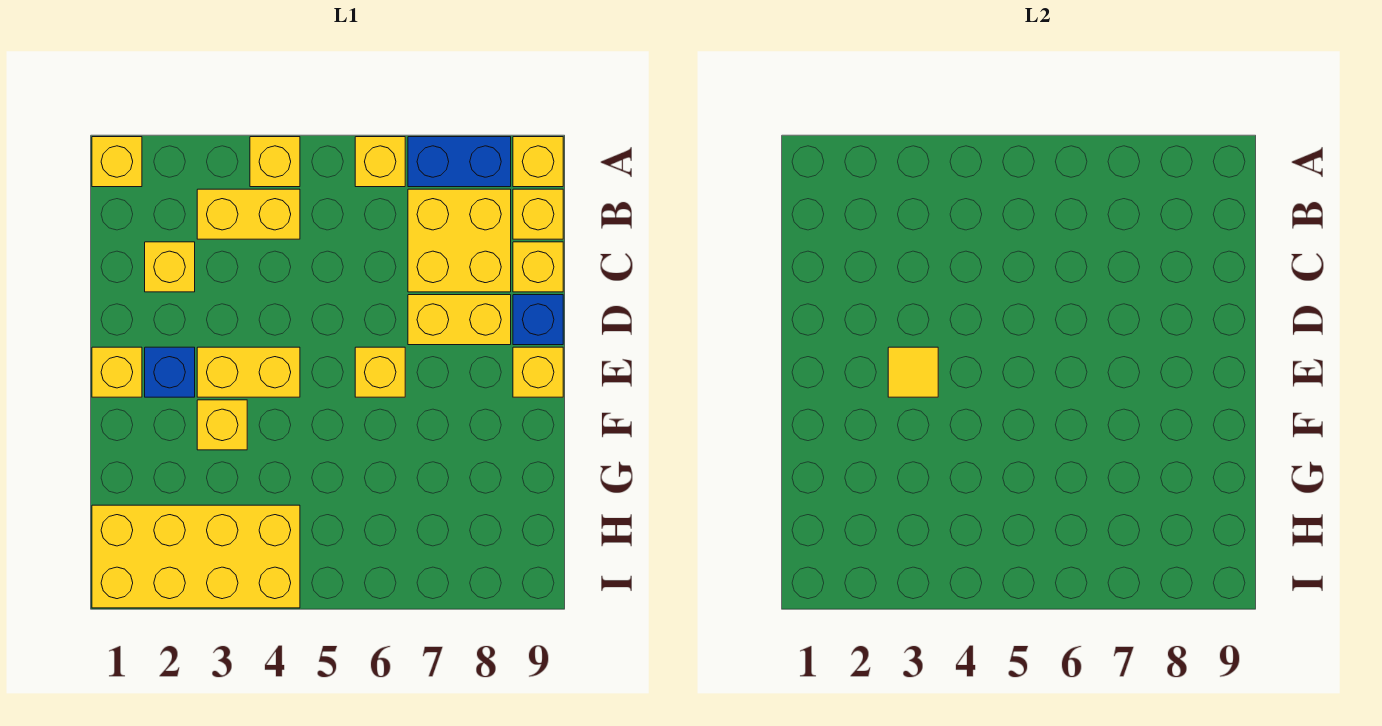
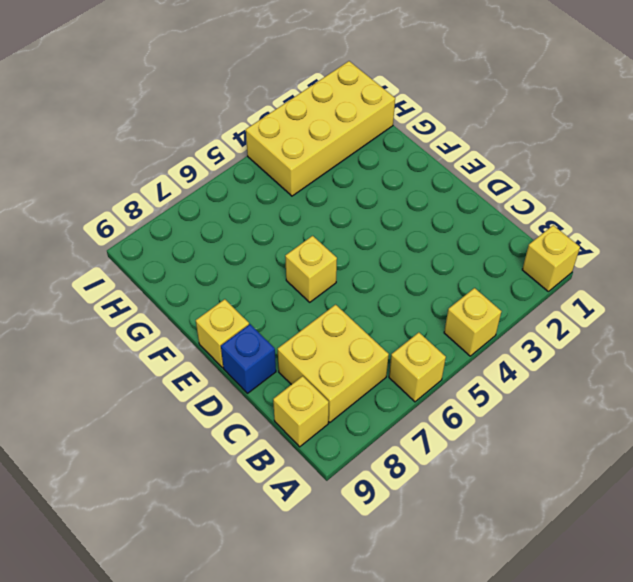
none -> blue 1x2 brick [408,137,511,187]
none -> yellow 1x1 brick [513,137,563,187]
none -> yellow 1x2 brick [197,189,300,239]

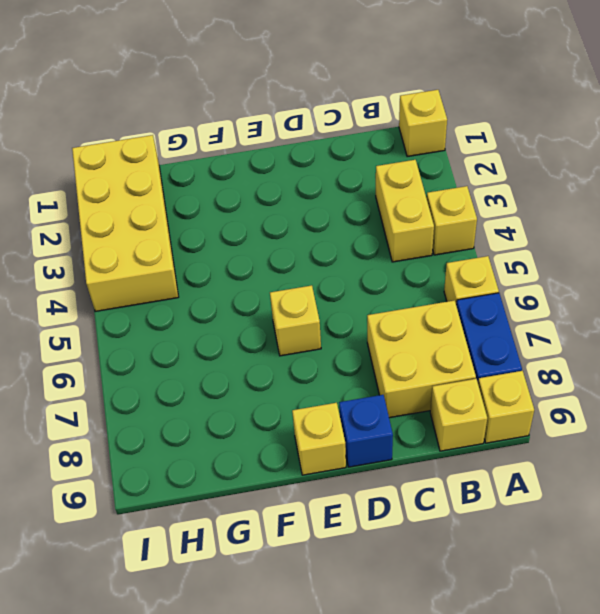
none -> yellow 1x1 brick [145,242,195,292]
none -> yellow 1x1 brick [513,242,563,292]
none -> yellow 1x2 brick [408,295,511,345]

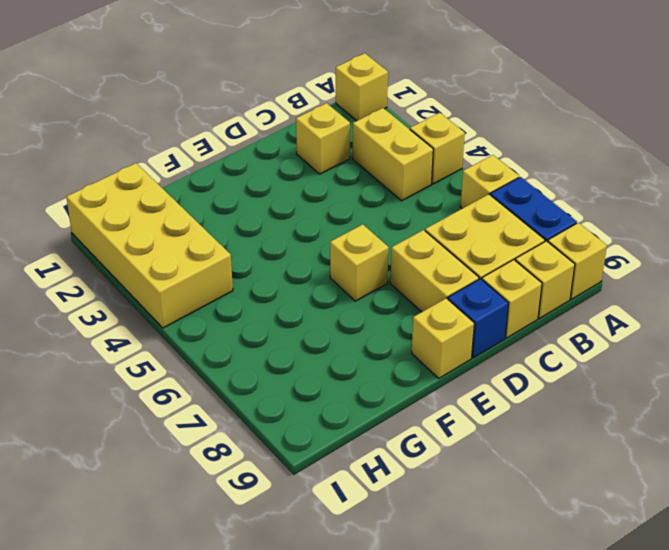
none -> yellow 1x1 brick [92,347,142,397]
none -> blue 1x1 brick [145,347,195,397]
none -> yellow 1x2 brick [197,347,300,397]

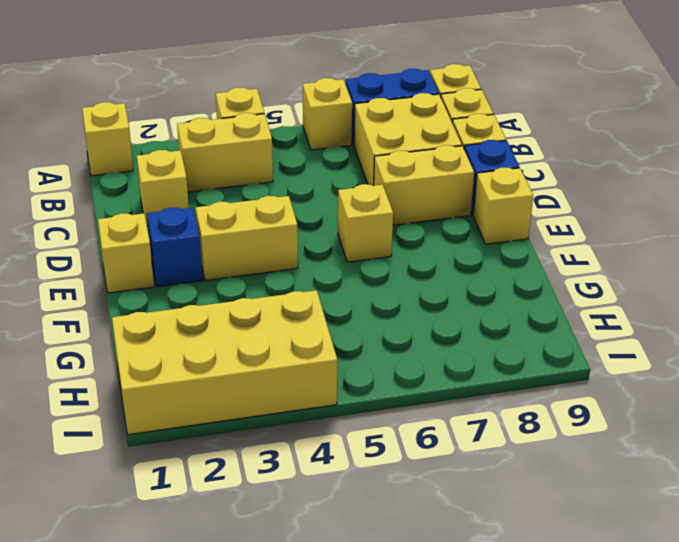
none -> yellow 1x1 brick [197,400,247,450]
none -> yellow 1x1 tile [888,347,938,397]

